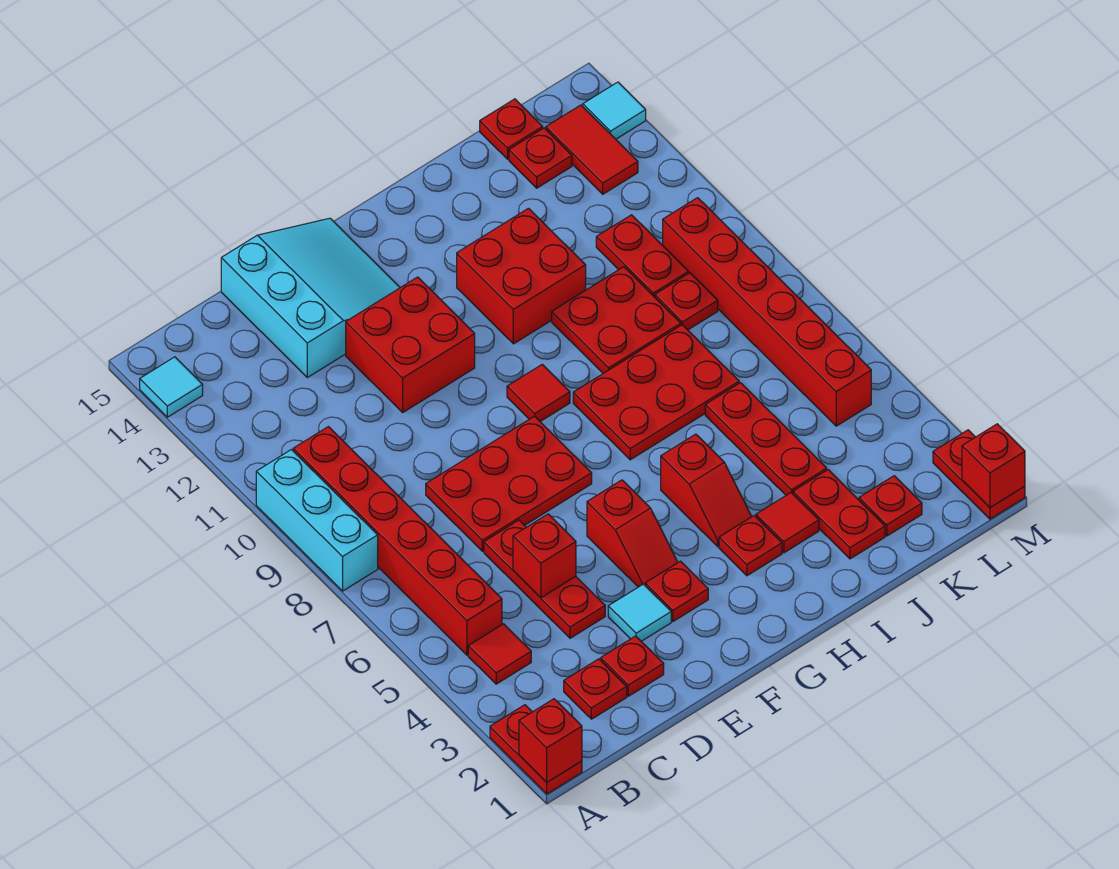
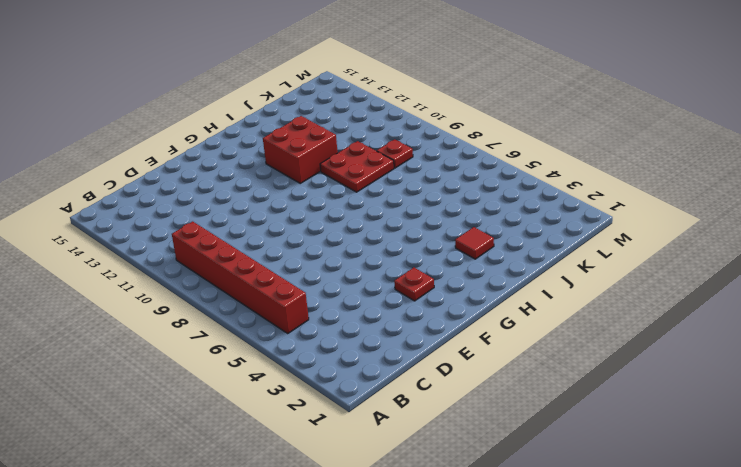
none -> red 1x2 plate [490,705,582,794]
none -> cyan 1x3 brick [256,450,378,591]
none -> cyan 1x1 tile [140,357,203,417]
none -> red 1x1 tile [468,624,531,684]

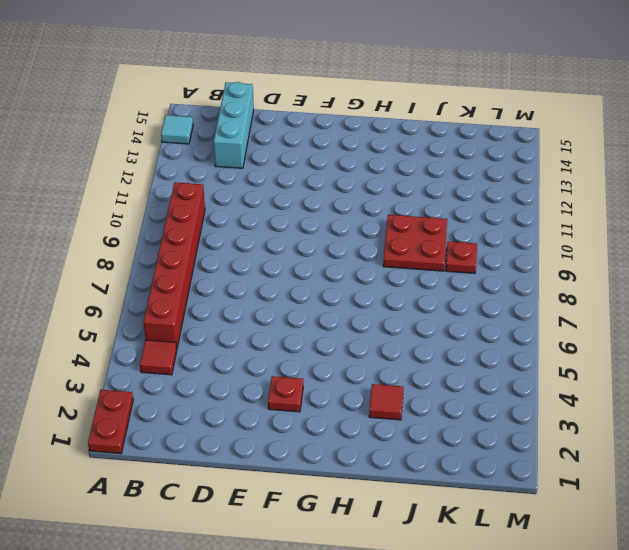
cyan 1x3 brick [214,82,254,168] -> cyan 1x3 brick moved to [256,450,378,591]
none -> red 1x1 plate [564,659,627,719]
none -> red 1x1 plate [601,636,664,696]
none -> red 1x3 plate [484,520,605,638]
none -> red 2x3 plate [426,416,592,551]

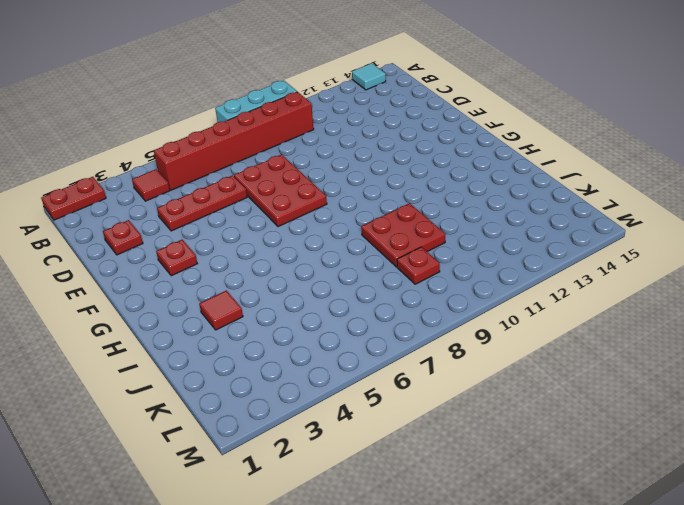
none -> red 1x1 plate [564,659,627,719]
none -> cyan 3x3 slope [221,218,400,377]
none -> cyan 1x1 tile [608,584,671,641]
none -> red 2x2 brick [346,277,475,412]

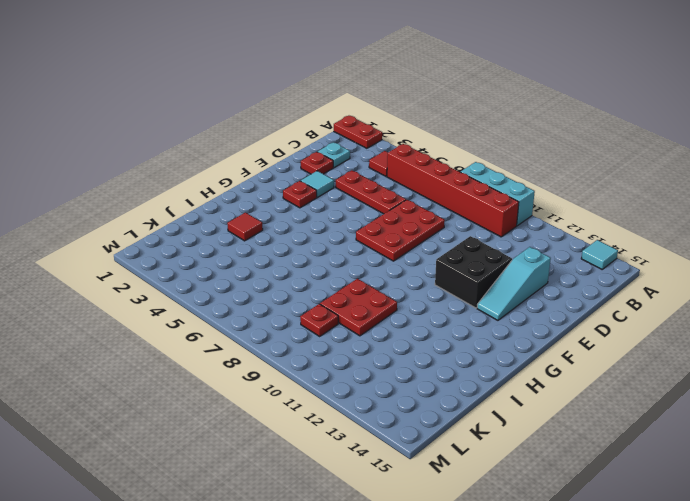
cyan 1x1 plate [318,142,350,168] -> red 1x1 plate [564,659,627,719]
cyan 1x3 slope [477,247,551,320] -> cyan 3x3 slope [221,218,400,377]
black 2x2 brick [435,236,512,308] -> red 2x2 brick [346,277,475,412]
none -> red 1x2 slope [587,480,678,587]
none -> red 1x1 tile [507,364,570,422]
none -> red 1x1 plate [719,515,782,576]
none -> red 1x2 slope [661,434,752,547]

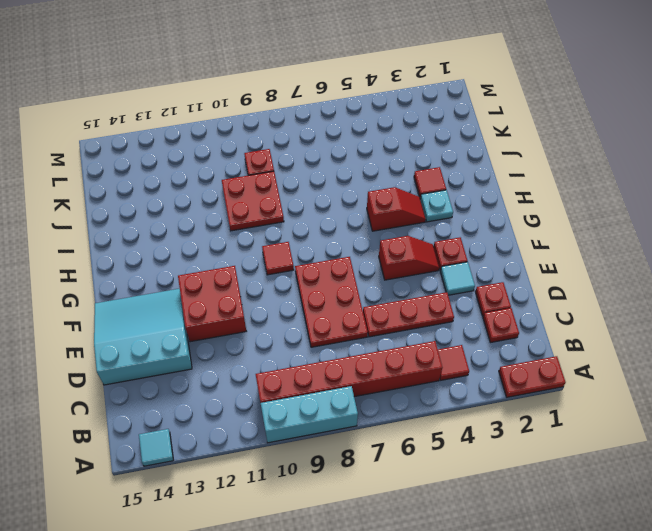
cyan 1x1 plate [420,190,453,222] -> red 1x1 plate [719,515,782,576]
none -> red 2x3 plate [573,325,739,460]
none -> red 2x2 brick [457,208,586,344]
none -> red 1x2 plate [793,470,885,559]
none -> red 1x3 plate [705,383,827,495]

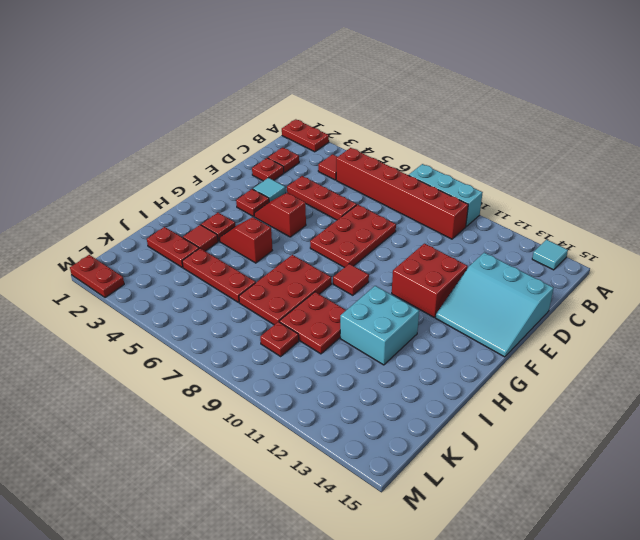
cyan 2x2 brick [340,286,419,365] -> red 2x2 brick [457,208,586,344]
none -> red 1x1 plate [859,476,922,536]
none -> red 1x2 plate [596,215,689,297]
none -> red 1x1 plate [509,128,572,188]
none -> red 1x1 plate [480,99,543,159]

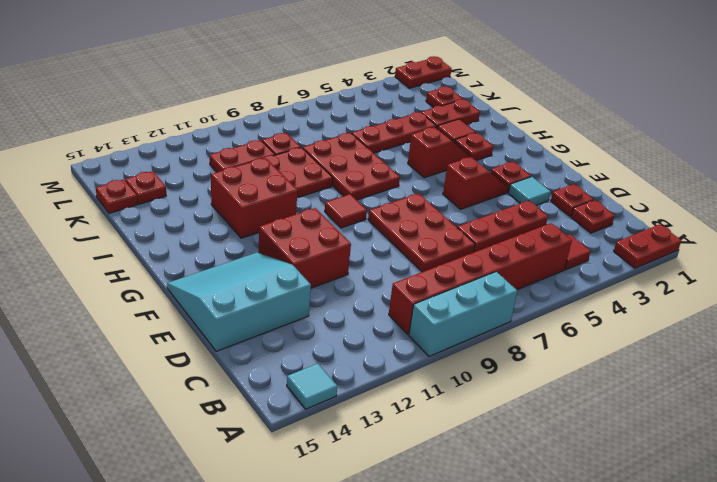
none -> red 1x6 brick [663,198,871,426]
none -> red 1x2 tile [546,105,638,194]
none -> cyan 1x1 tile [583,82,646,139]
none -> red 1x1 brick [519,699,582,782]

